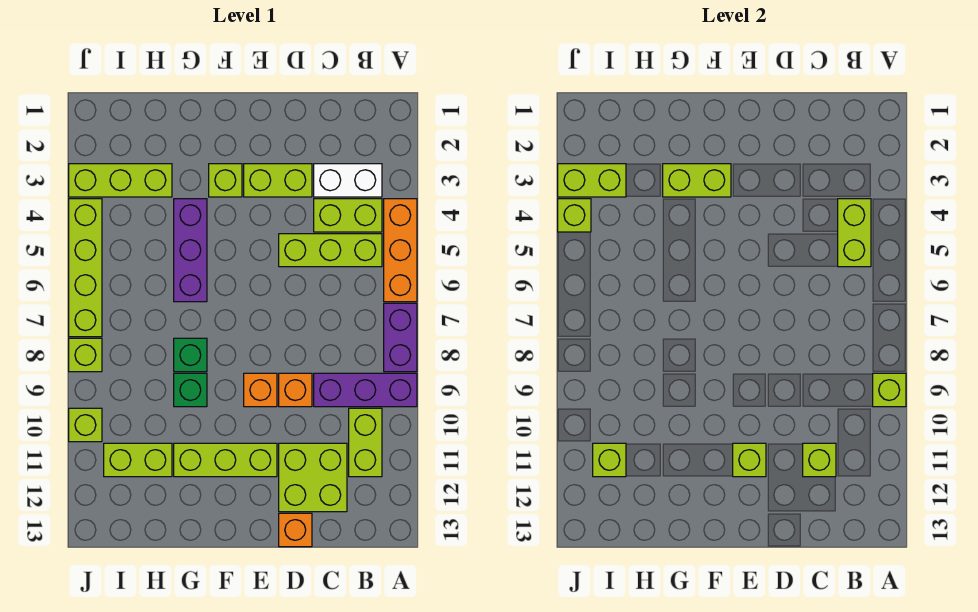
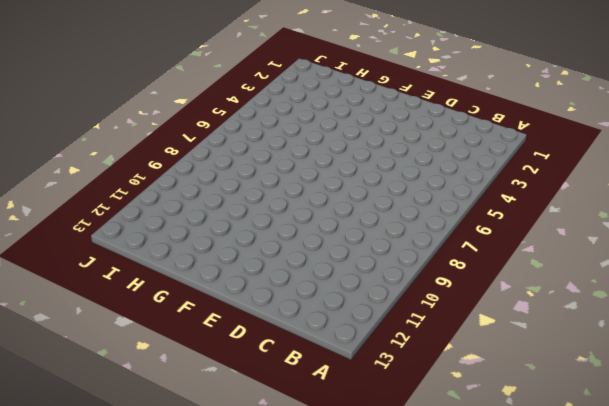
none -> orange 1x3 brick [384,199,417,302]
none -> purple 1x2 brick [384,303,417,372]
none -> purple 1x3 brick [314,373,417,407]
none -> white 1x2 brick [314,164,382,197]

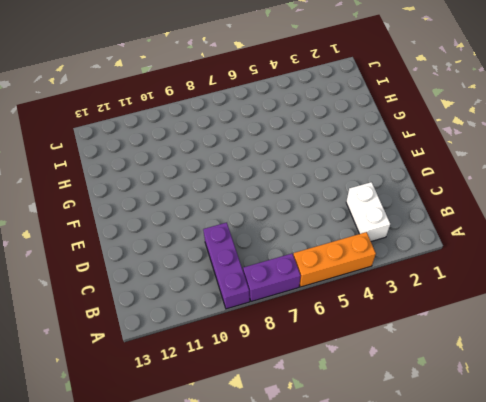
none -> lime 1x2 brick [314,199,382,232]
none -> lime 1x3 brick [279,234,382,267]
none -> lime 1x2 brick [349,408,382,477]
none -> lime 2x2 brick [279,443,347,512]

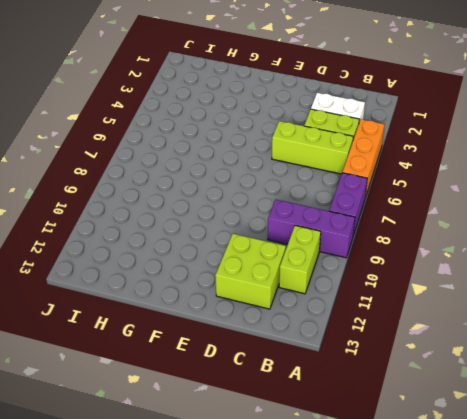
none -> lime 1x2 brick [244,164,312,197]
none -> orange 1x1 brick [279,373,312,407]
none -> orange 1x1 brick [279,513,312,547]
none -> orange 1x1 brick [244,373,277,407]

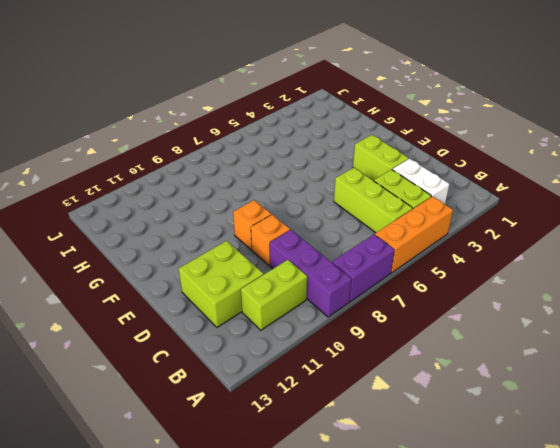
none -> orange 1x1 brick [279,513,312,547]
none -> lime 1x3 brick [174,443,277,477]
none -> lime 1x1 brick [209,164,242,197]
none -> purple 1x3 brick [174,199,207,302]

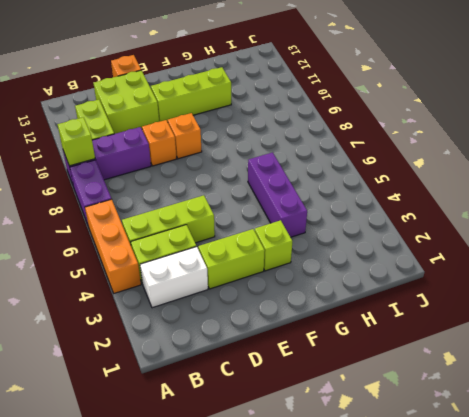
none -> green 1x1 brick [174,338,207,372]
none -> green 1x1 brick [174,373,207,407]
none -> lime 1x3 brick [69,164,172,197]
none -> lime 1x2 brick [104,443,172,477]

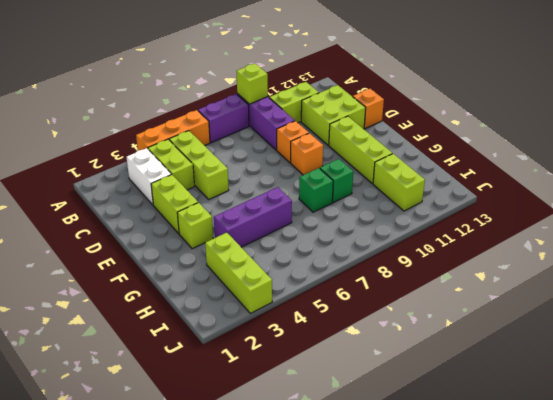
none -> lime 1x4 brick [69,199,102,337]
none -> lime 1x1 brick [69,338,102,372]
none -> lime 1x1 brick [69,408,102,442]
none -> lime 1x2 brick [838,199,871,267]

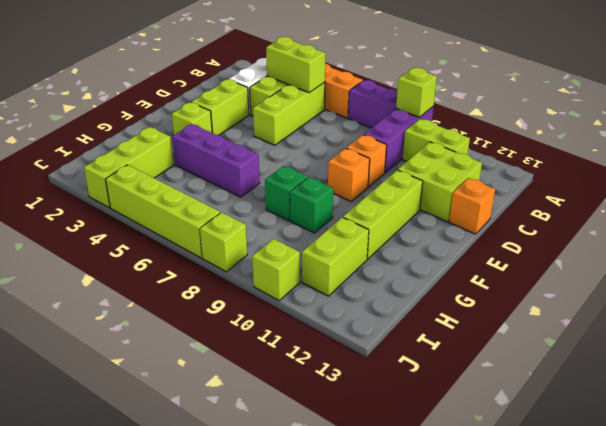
none -> lime 1x1 brick [803,443,836,477]
none -> lime 1x1 brick [733,443,766,477]
none -> lime 1x2 brick [663,164,731,197]
none -> lime 1x2 brick [558,164,626,197]

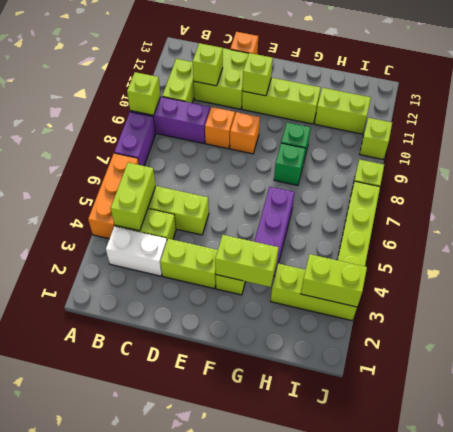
none -> lime 1x1 brick [593,443,626,477]
none -> lime 1x1 brick [558,199,591,232]

